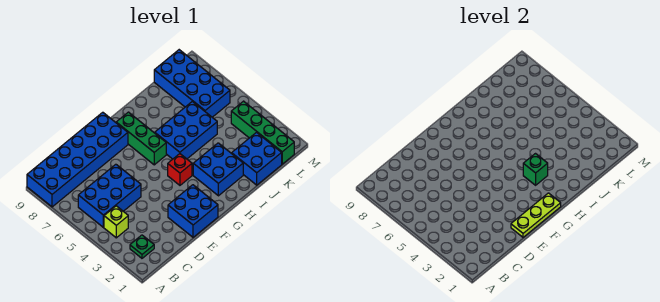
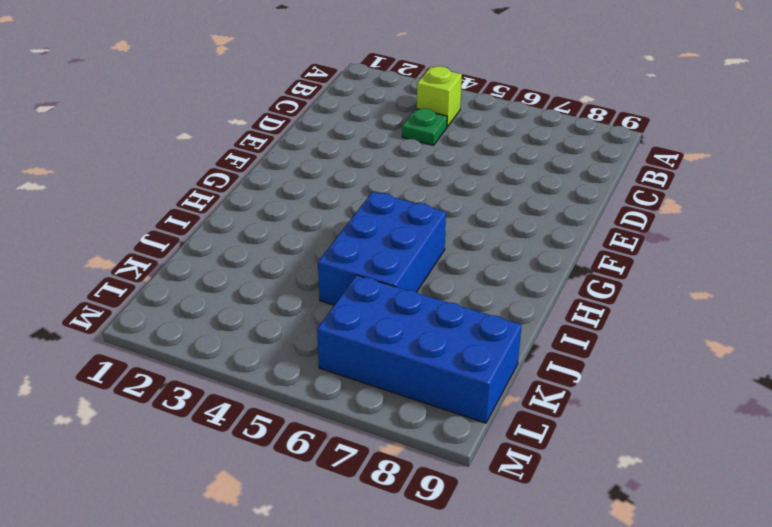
green 1x1 plate [402,108,447,145] -> green 1x1 plate moved to [130,235,154,258]
none -> blue 2x6 brick [27,112,128,207]
none -> blue 2x3 brick [78,164,141,227]
none -> blue 2x2 brick [168,185,218,237]

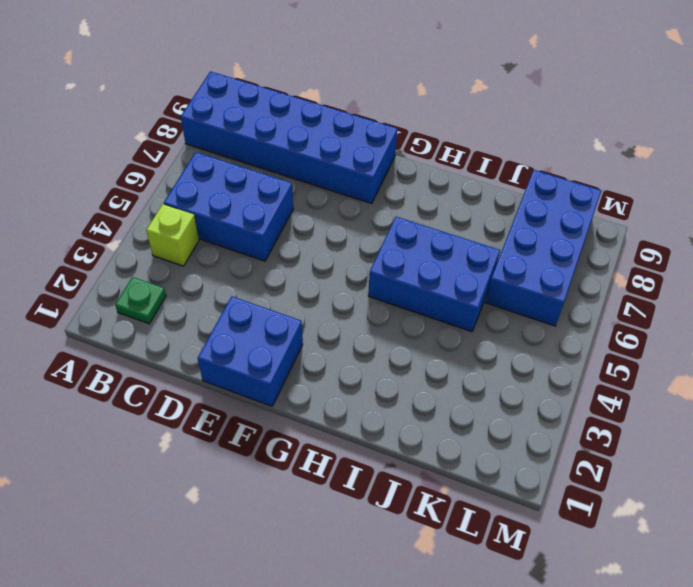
none -> red 1x1 brick [168,154,192,185]
none -> green 1x3 brick [116,112,166,165]
none -> blue 2x2 brick [193,143,243,196]

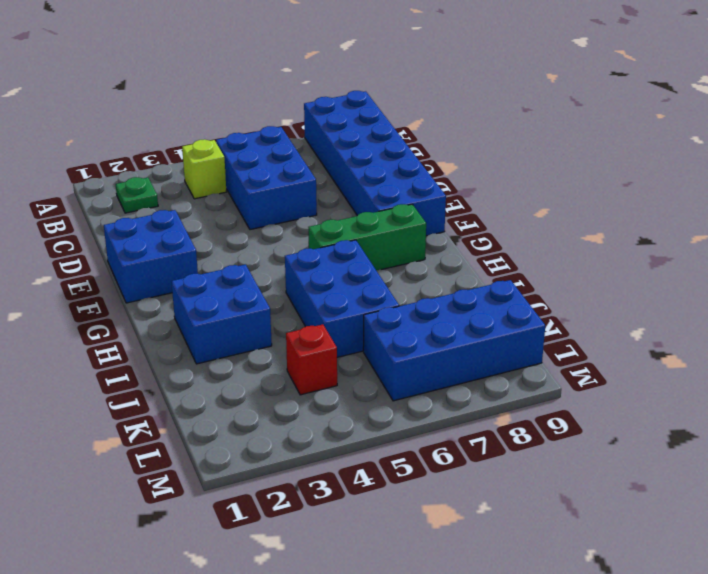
red 1x1 brick [286,324,337,395] -> red 1x1 brick moved to [168,154,192,185]
none -> blue 2x2 brick [232,133,282,185]
none -> green 1x4 brick [231,101,294,164]
none -> lime 1x3 plate [511,193,561,237]

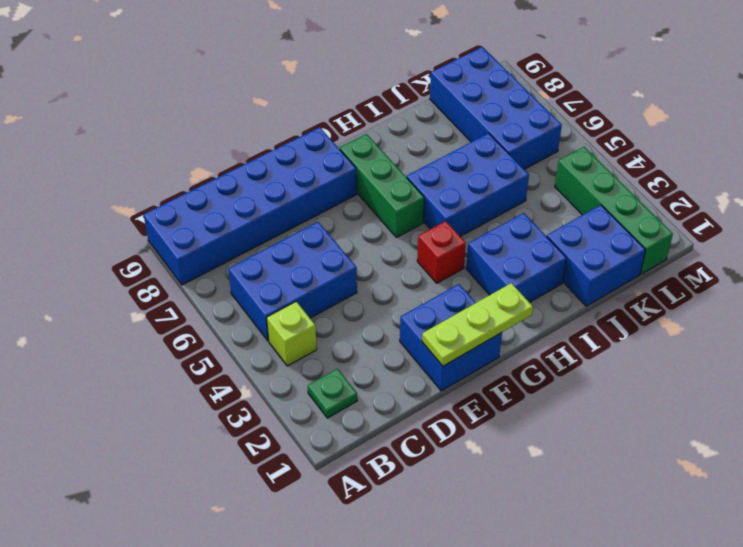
none -> green 1x1 brick [523,154,548,185]

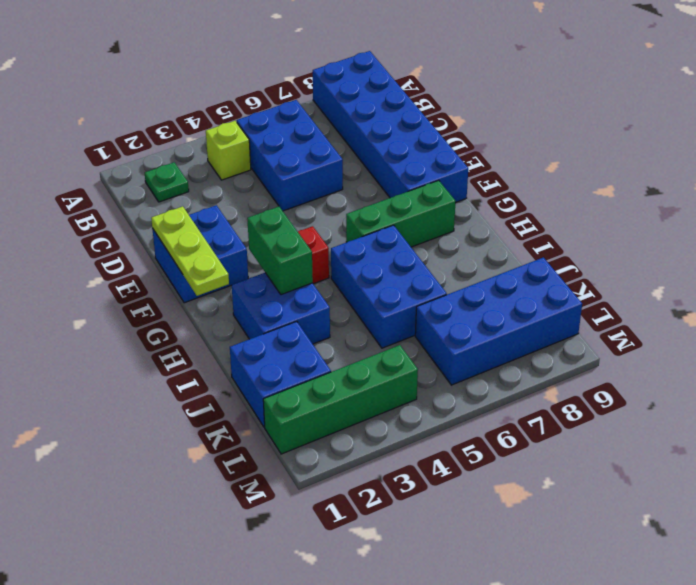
green 1x2 brick [247,207,313,295] -> green 1x1 brick [523,154,548,185]

